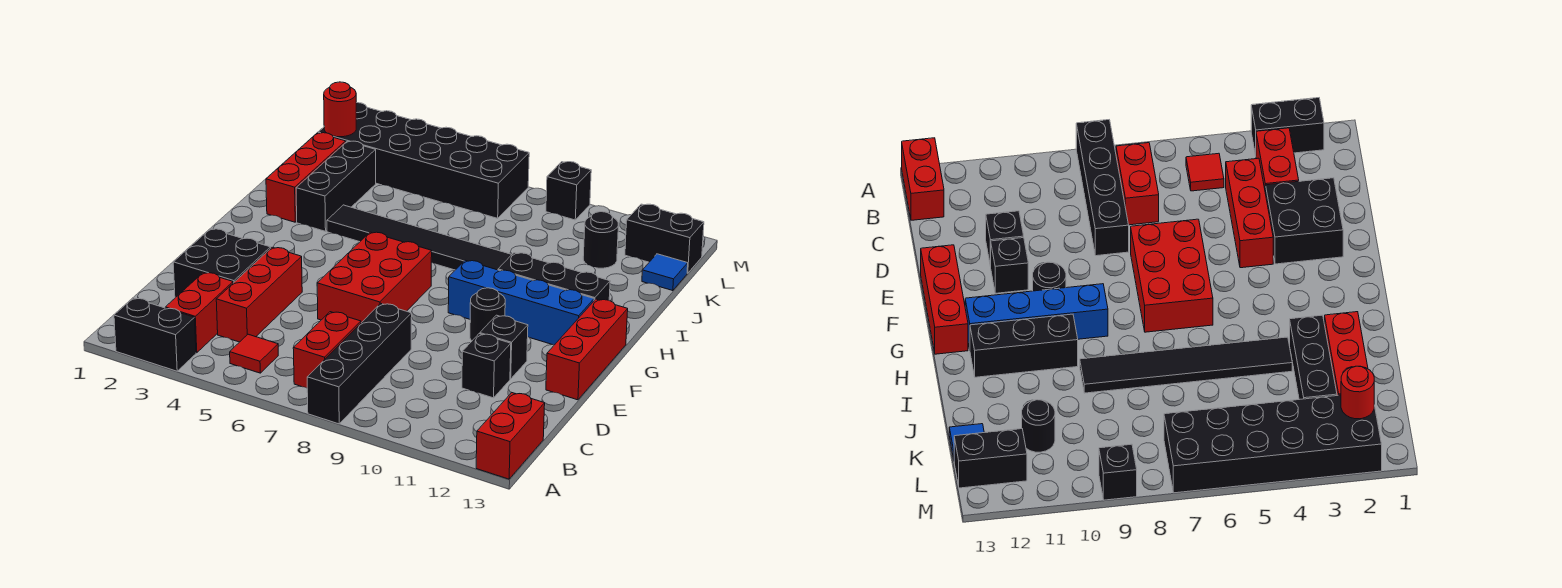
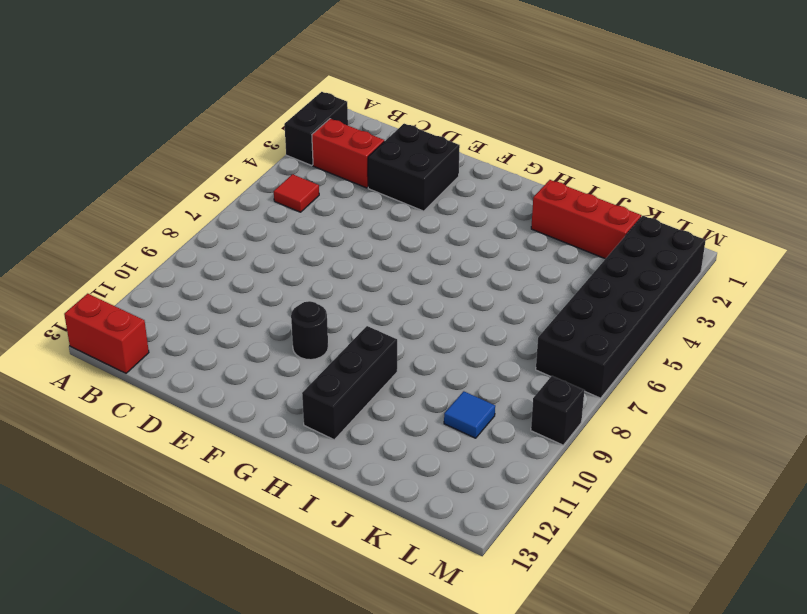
blue 1x1 tile [444,391,495,438] -> blue 1x1 tile moved to [642,254,688,291]
none -> black 1x4 brick [307,303,412,424]
none -> red 1x2 brick [293,312,361,388]
none -> red 1x3 brick [216,247,302,342]

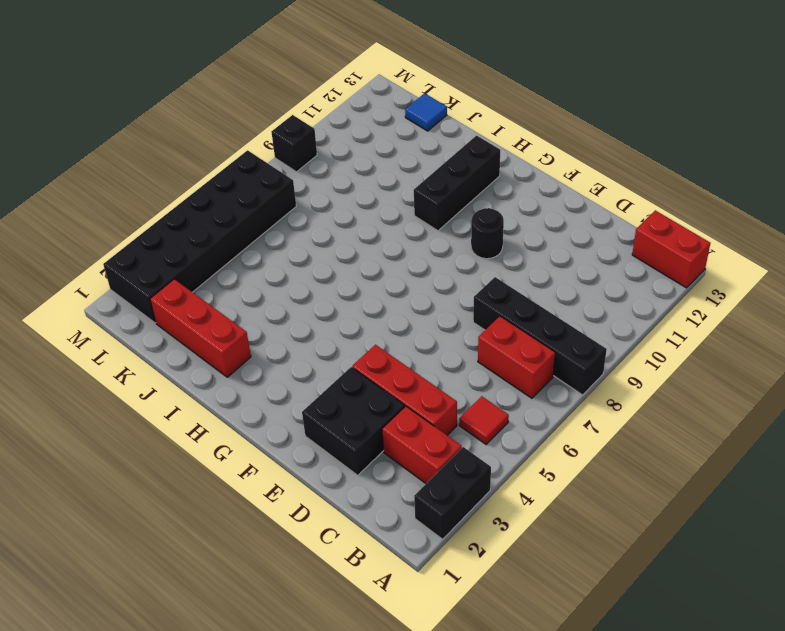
none -> black 1x1 brick [462,334,511,398]
none -> red 2x3 brick [317,232,432,323]
none -> black 1x1 brick [480,315,528,379]

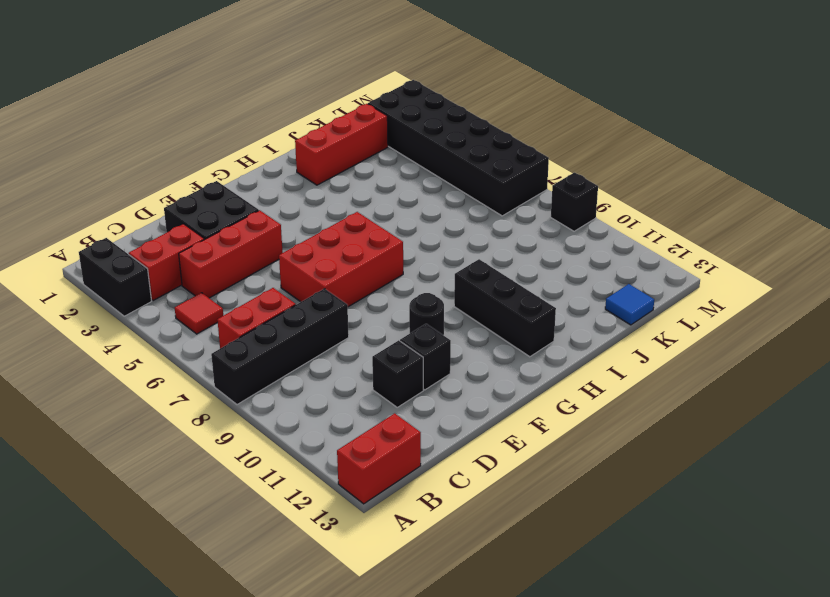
none -> red 1x3 brick [546,299,628,400]
none -> blue 1x4 brick [448,260,594,345]
none -> black 1x3 brick [296,141,376,231]

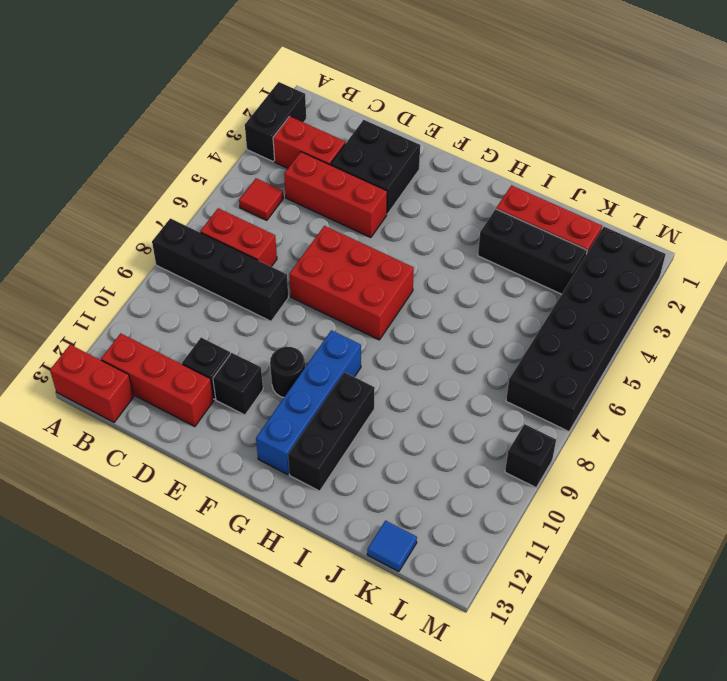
red 1x3 brick [101,333,214,427] -> red 1x3 brick moved to [546,299,628,400]
none -> black 1x6 tile [327,205,512,270]
none -> black 1x1 round brick [583,212,618,268]
none -> black 1x2 brick [625,204,704,273]

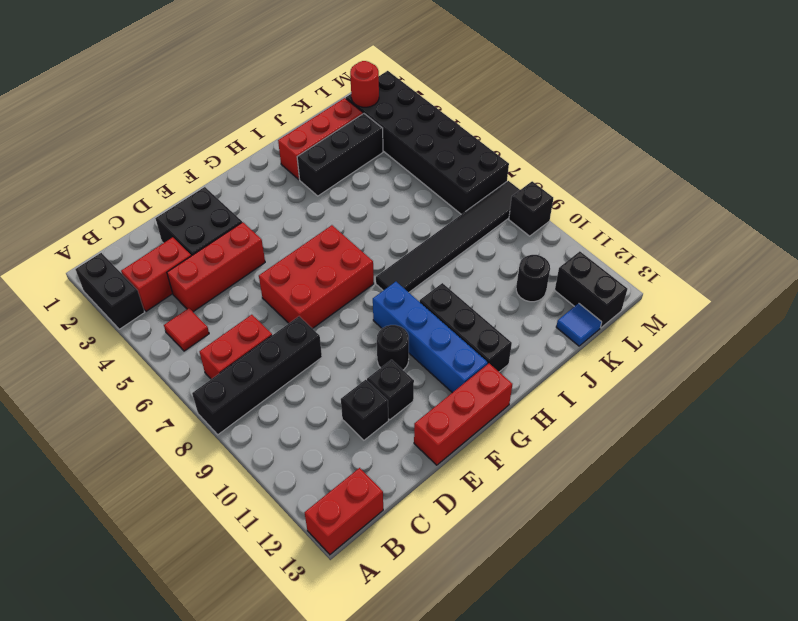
black 1x6 tile [376,181,520,292] -> black 1x6 tile turned to [327,205,512,270]

